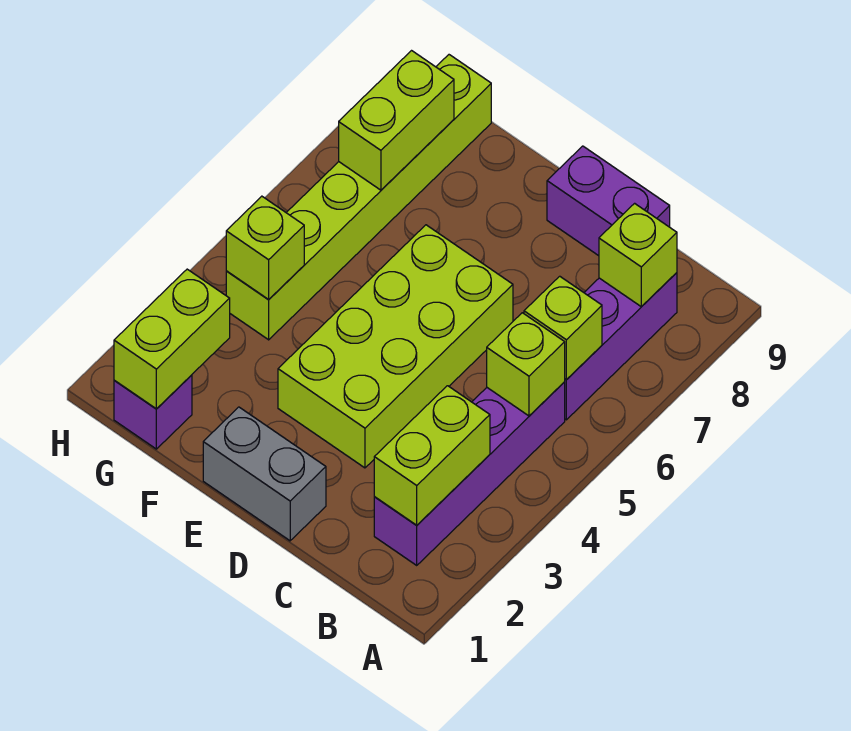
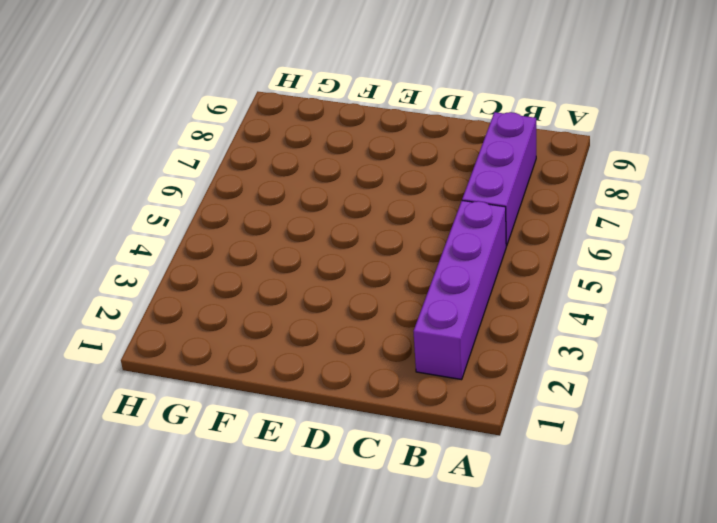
none -> purple 1x2 brick [547,146,670,256]
none -> grey 1x2 brick [203,407,326,541]
none -> lime 2x4 brick [278,225,513,468]

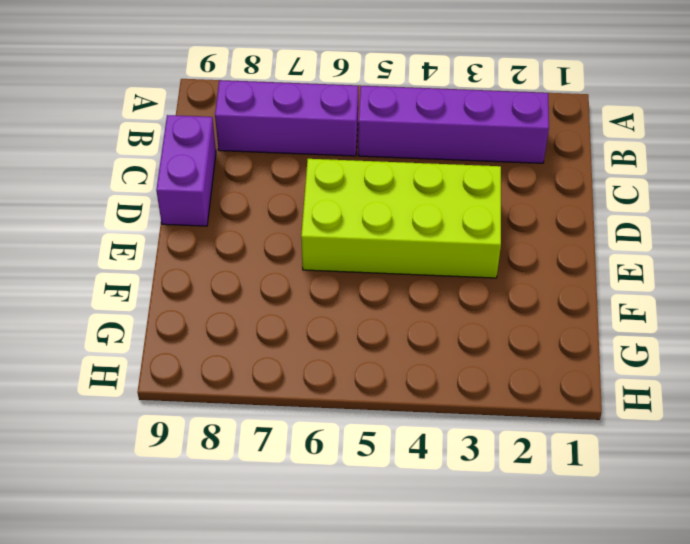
none -> grey 1x2 brick [203,407,326,541]
none -> purple 1x1 brick [114,375,192,449]
none -> lime 1x6 brick [226,55,491,340]

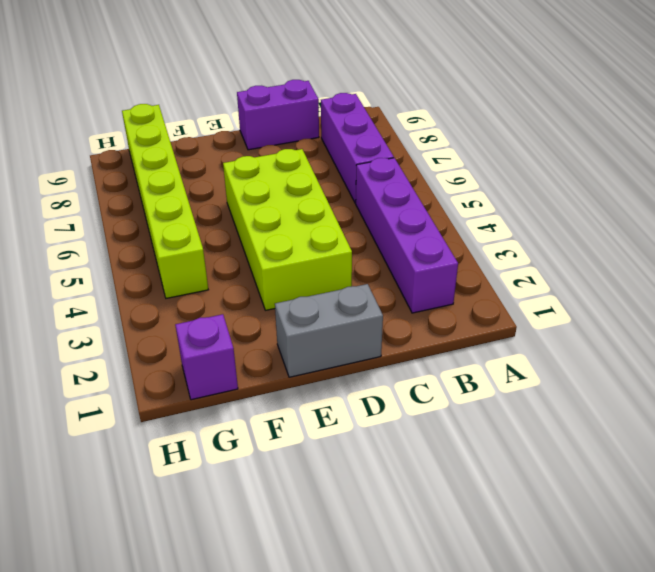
none -> lime 1x2 brick [374,386,490,525]
none -> lime 1x1 brick [487,313,565,416]
none -> lime 1x1 brick [524,276,602,380]

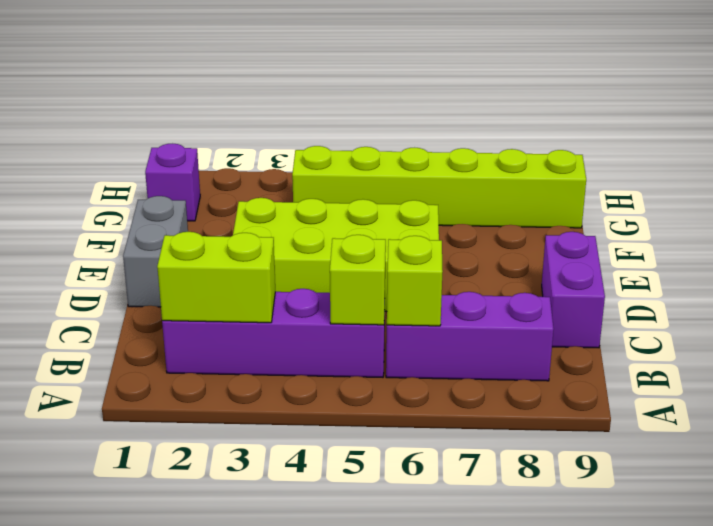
none -> lime 1x1 brick [599,203,677,307]
none -> lime 1x2 brick [114,269,230,409]
none -> lime 1x1 brick [226,196,304,300]

